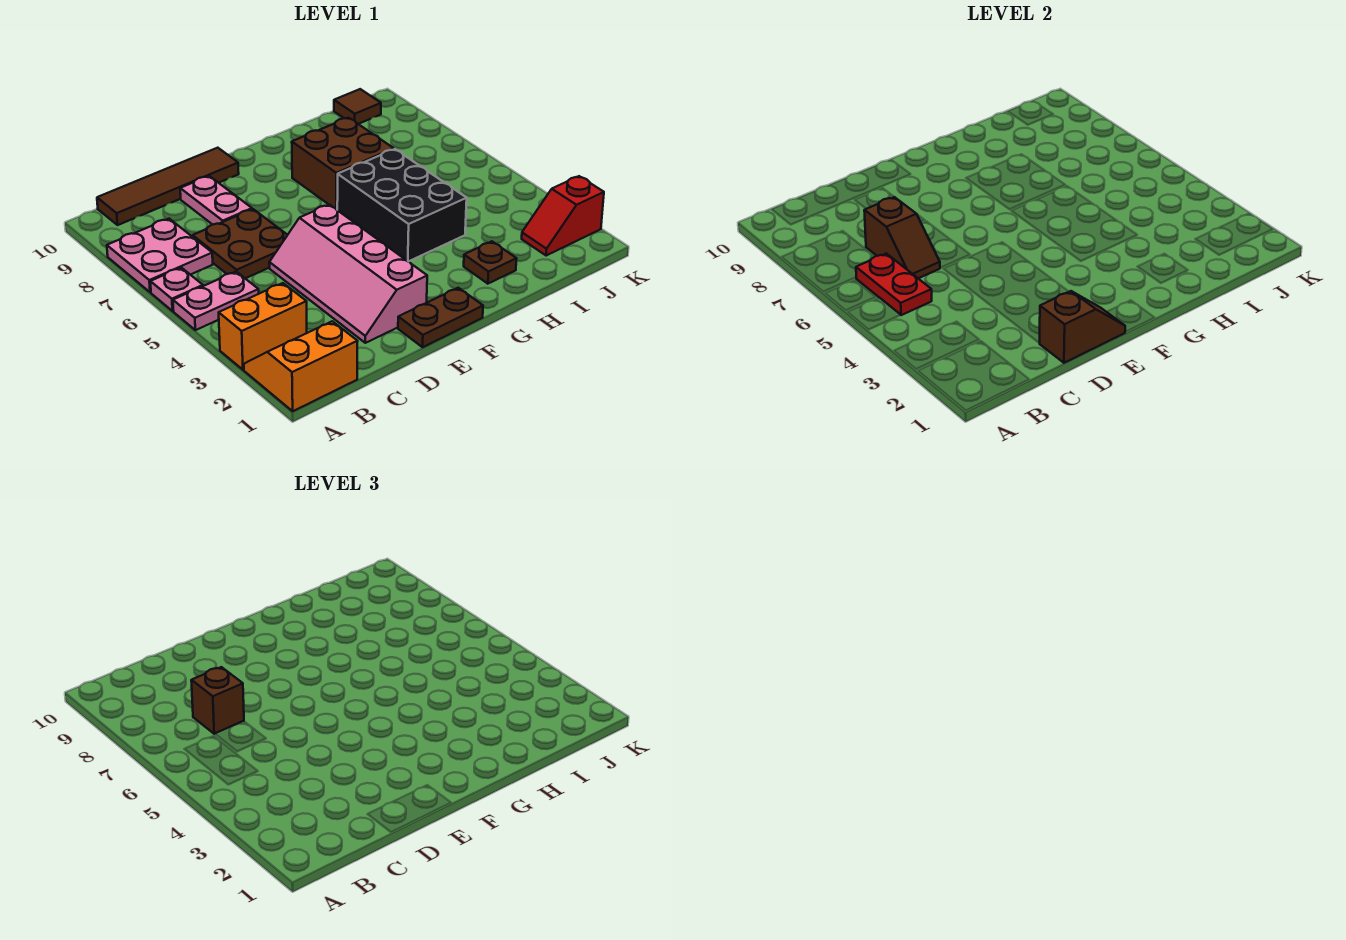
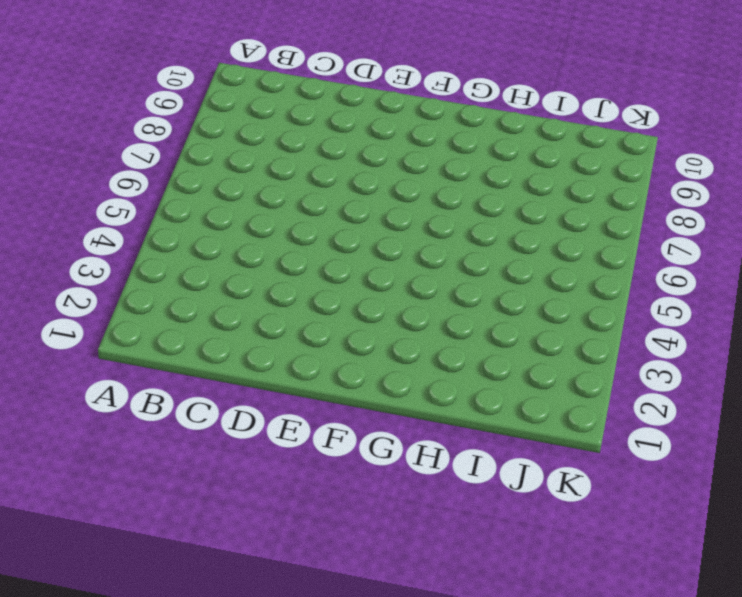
none -> orange 2x2 slope [244,321,358,411]
none -> orange 1x2 brick [219,283,307,370]
none -> pink 1x2 plate [173,272,259,330]

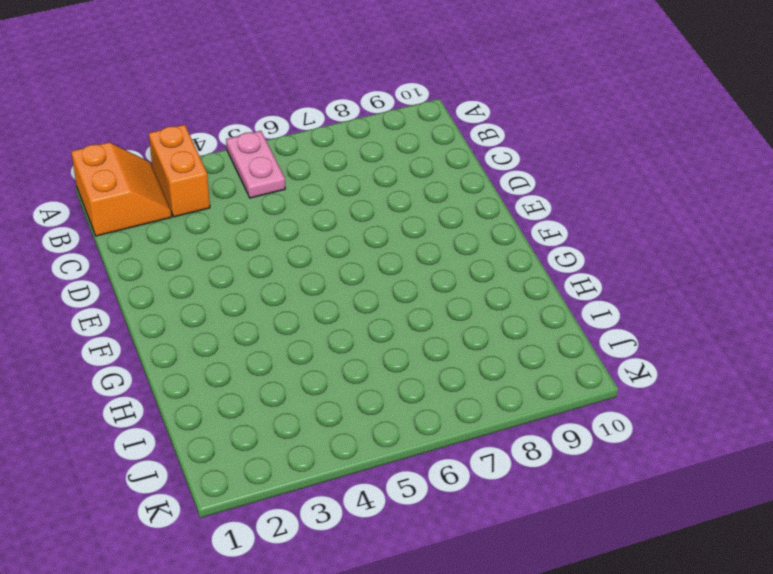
none -> pink 1x1 plate [150,268,203,311]
none -> pink 2x2 plate [107,219,213,292]
none -> brown 1x4 tile [97,148,239,225]

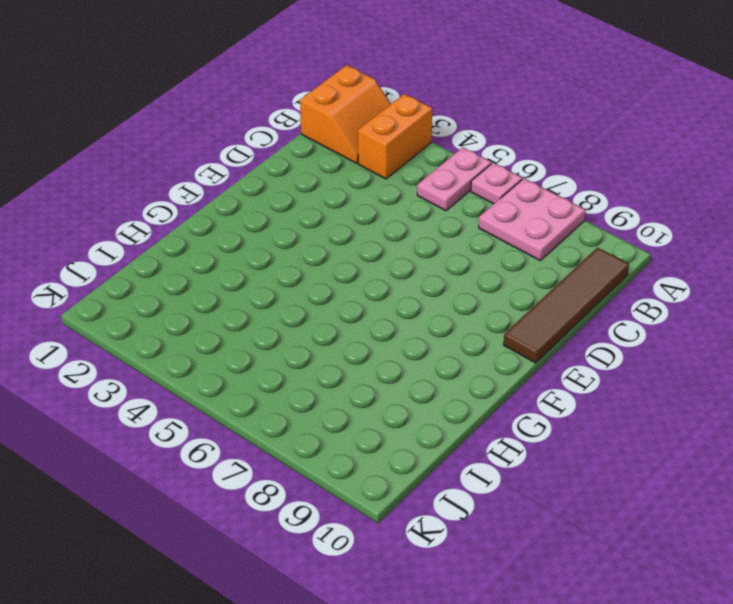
none -> brown 2x2 plate [193,209,287,278]
none -> pink 2x4 slope [269,205,427,343]
none -> pink 1x2 plate [180,176,252,225]

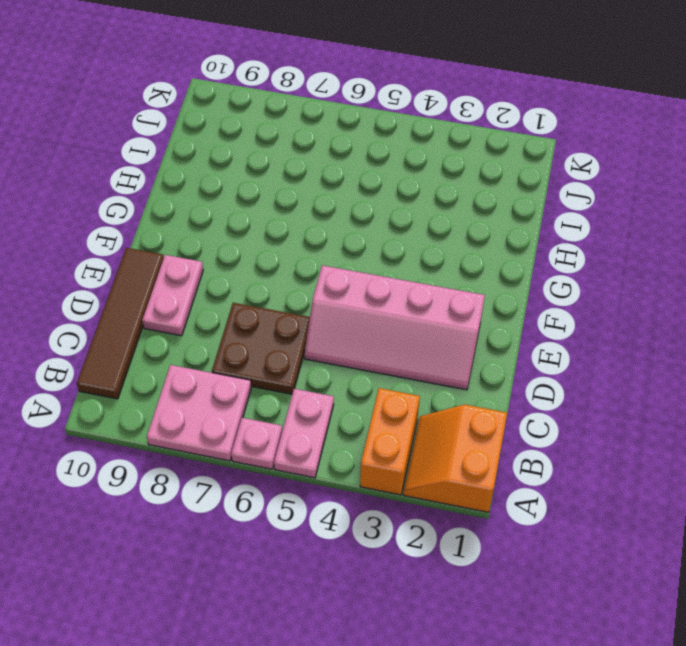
pink 1x2 plate [142,255,203,336] -> pink 1x2 plate turned to [180,176,252,225]
none -> brown 1x2 plate [398,288,483,347]
none -> black 2x3 brick [337,149,467,262]
none -> brown 2x2 brick [292,118,394,210]

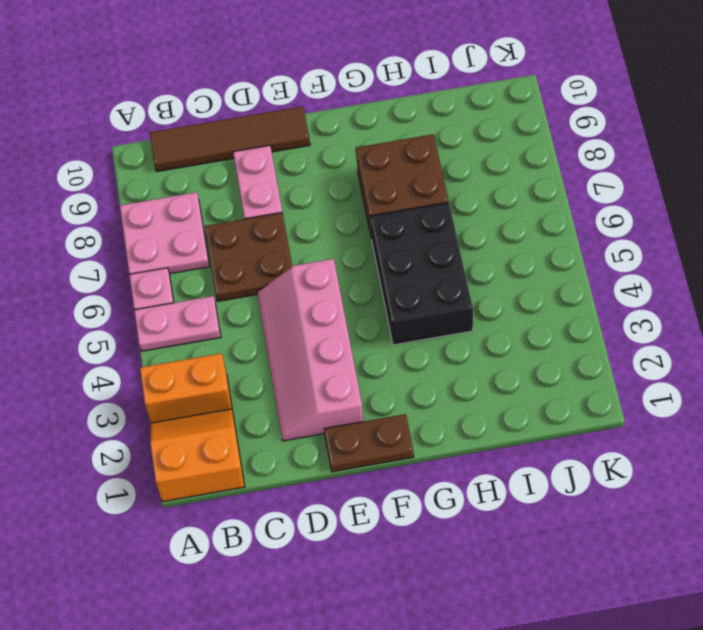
none -> brown 1x1 plate [464,241,517,284]
none -> red 1x2 slope [522,176,604,256]
none -> brown 1x1 tile [334,89,381,124]

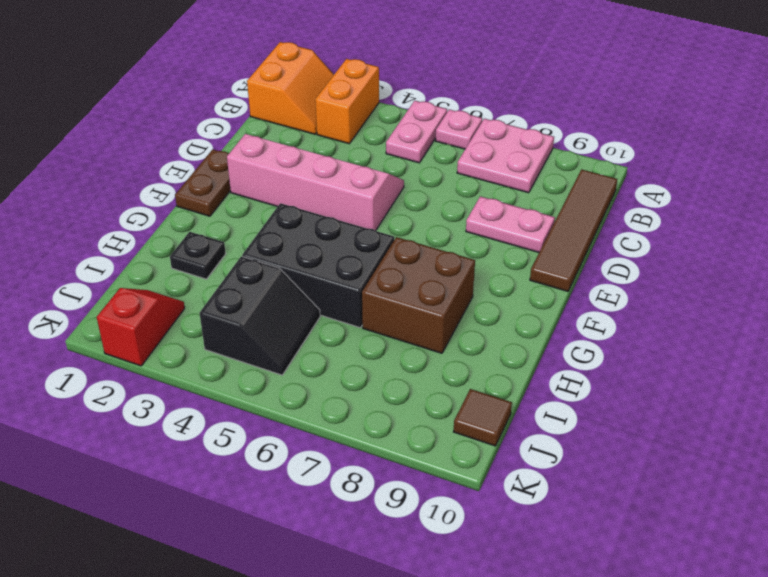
black 1x1 plate [170,232,226,279] -> brown 1x1 plate [464,241,517,284]
black 2x2 slope [200,256,320,375] -> none
none -> brown 2x2 plate [193,209,287,278]
none -> red 1x2 plate [856,253,932,315]
none -> brown 1x2 slope [864,197,940,278]

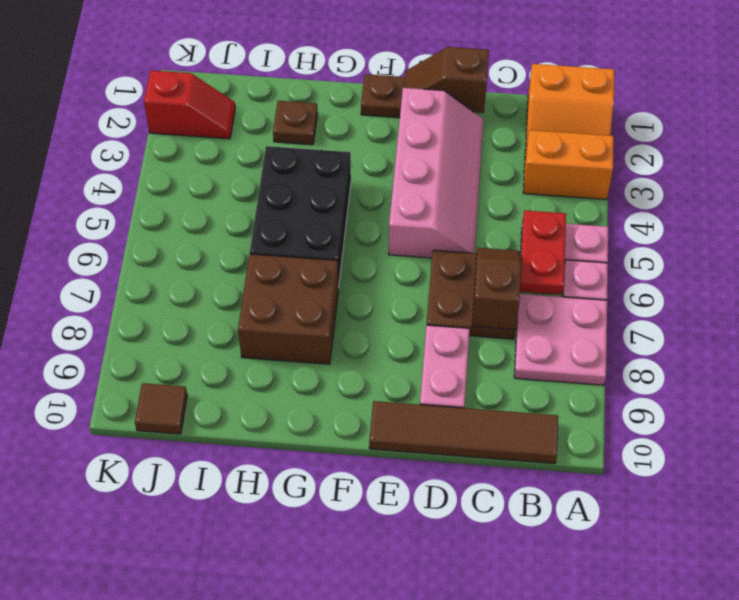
none -> brown 1x1 brick [191,667,244,734]

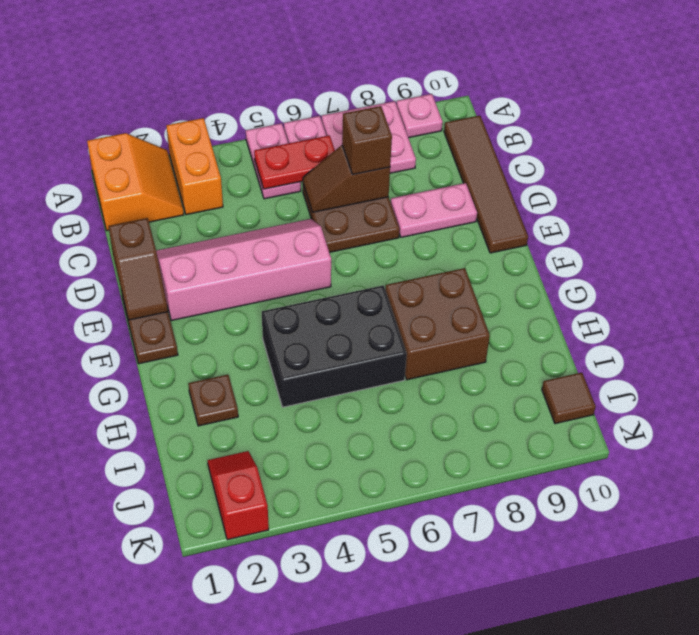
pink 1x1 plate [396,94,443,138] -> none

